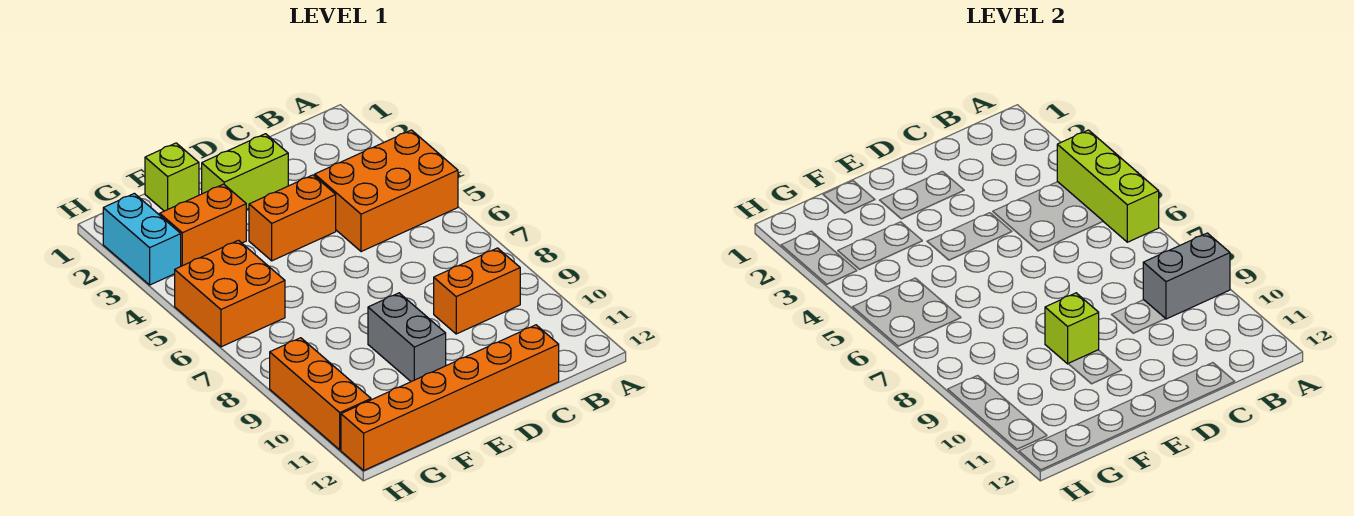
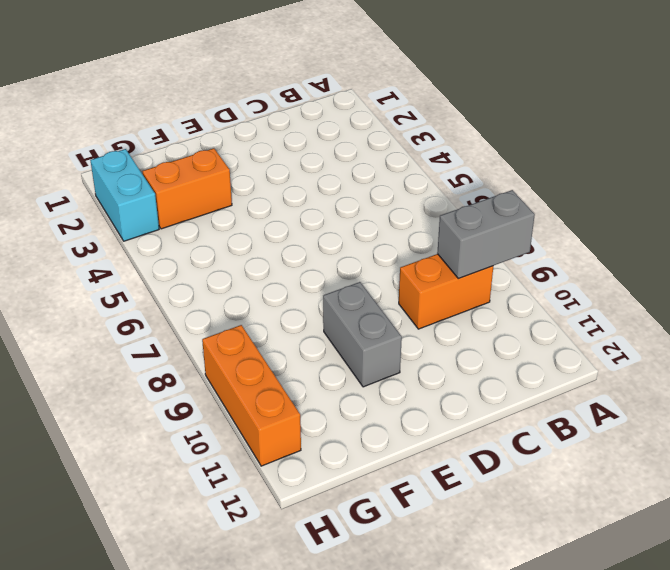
none -> orange 2x3 brick [315,130,458,252]
none -> orange 1x6 brick [341,325,559,470]
none -> lime 1x2 brick [202,134,288,210]

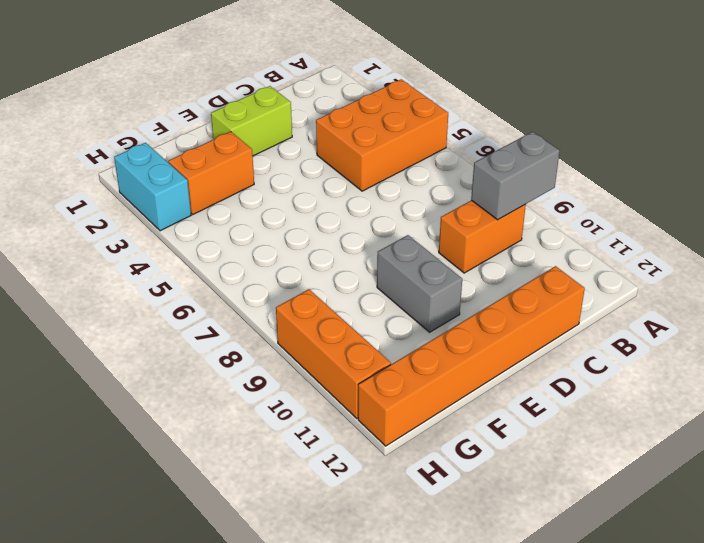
none -> orange 1x2 brick [249,175,336,261]
none -> lime 1x1 brick [145,143,199,211]
none -> orange 2x2 brick [175,240,285,347]

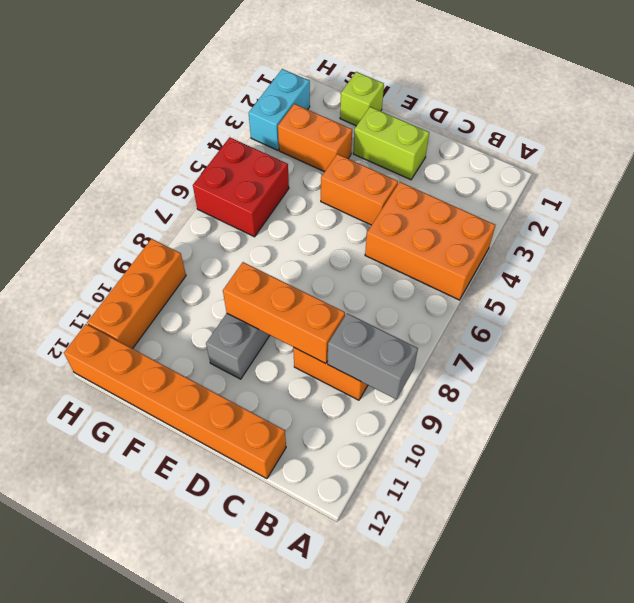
orange 1x3 brick [223,262,345,364] -> lime 1x1 brick [1045,293,1099,364]
red 2x2 brick [193,137,289,237] -> orange 2x2 brick [175,240,285,347]
none -> lime 1x3 brick [1057,130,1159,242]

